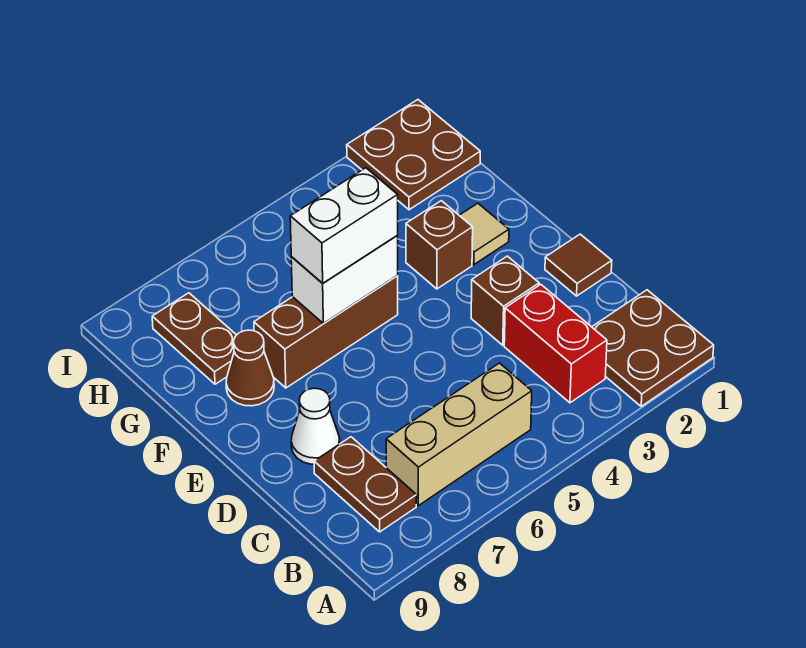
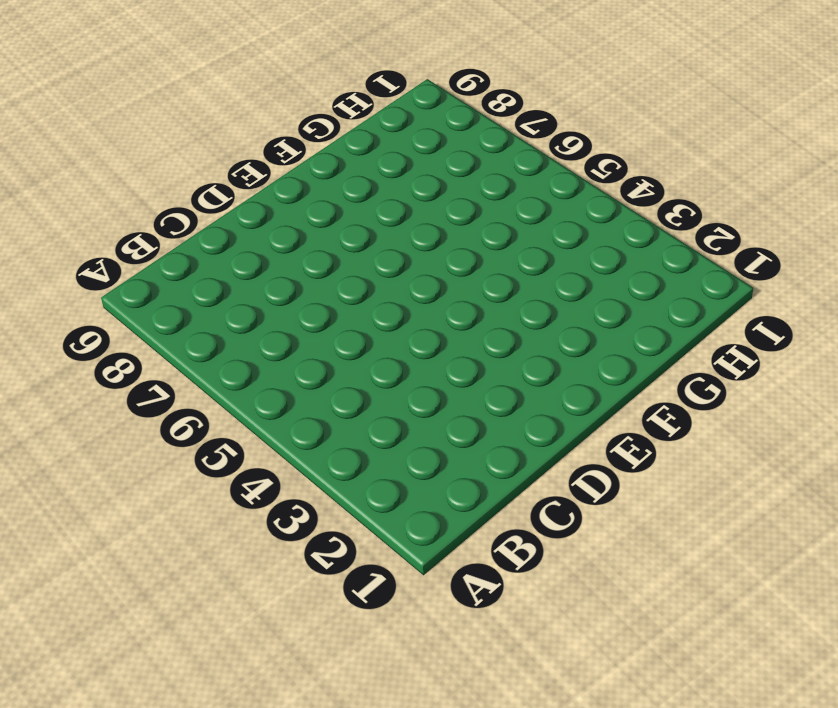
none -> brown 2x2 plate [592,290,714,406]
none -> red 1x2 brick [504,284,607,403]
none -> tan 1x3 brick [386,363,532,506]

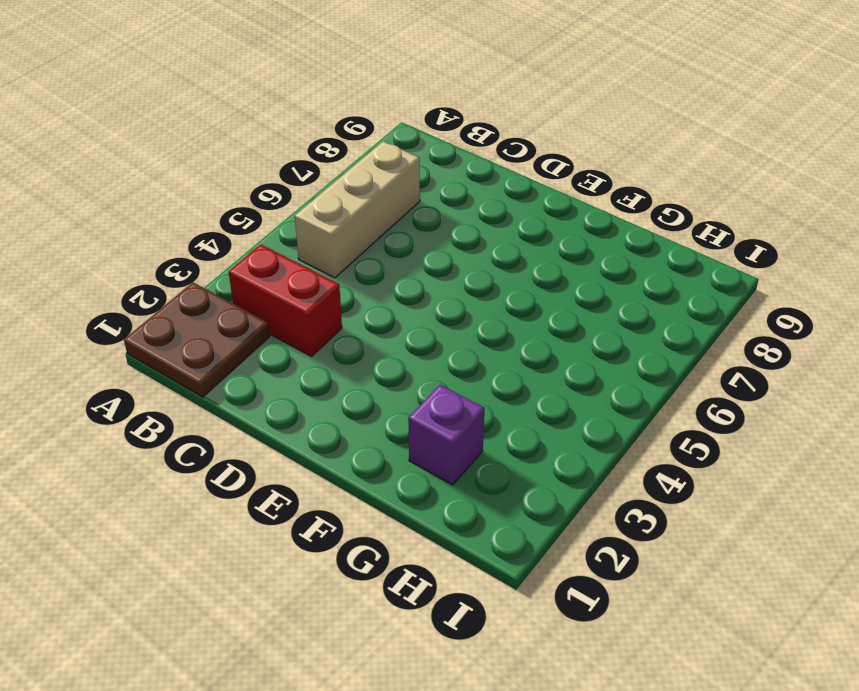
purple 1x1 brick [408,385,485,485] -> none
none -> brown 1x2 plate [314,437,417,532]
none -> brown 1x1 tile [545,234,612,296]
none -> brown 1x1 brick [471,256,539,345]

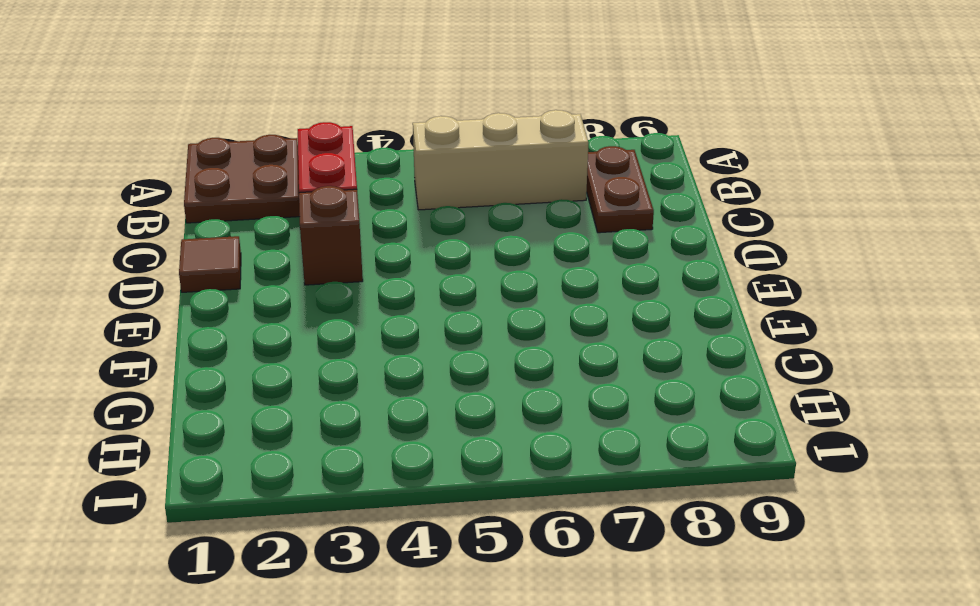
none -> white 1x1 cone [291,388,340,464]
none -> tan 1x1 tile [459,203,509,265]
none -> brown 1x1 brick [406,201,473,289]

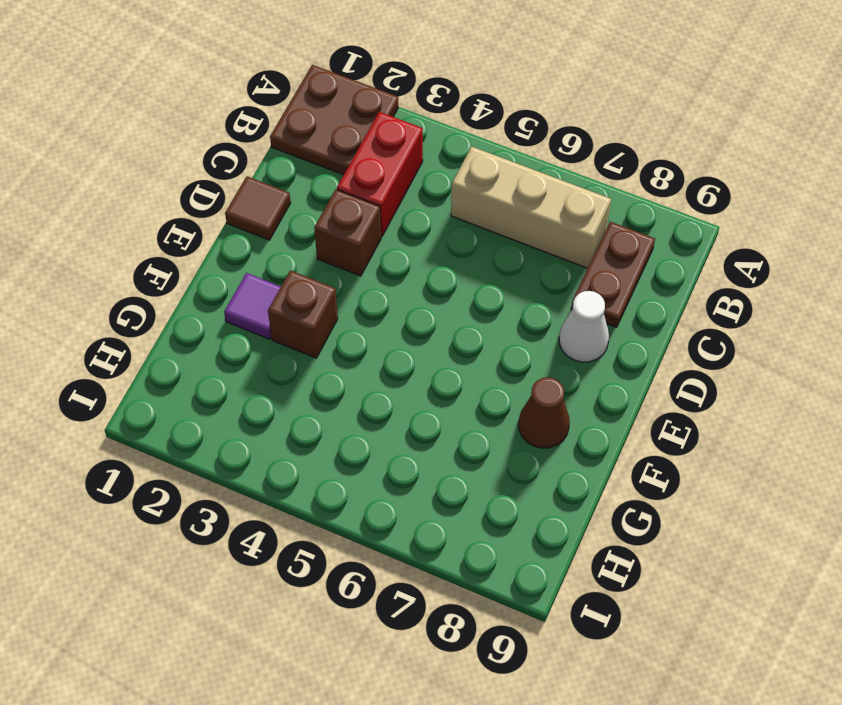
purple 1x1 tile [224,273,281,339] -> tan 1x1 tile [459,203,509,265]
none -> brown 1x3 brick [254,276,398,388]
none -> brown 1x2 plate [152,293,236,384]
none -> brown 2x2 plate [347,100,480,210]

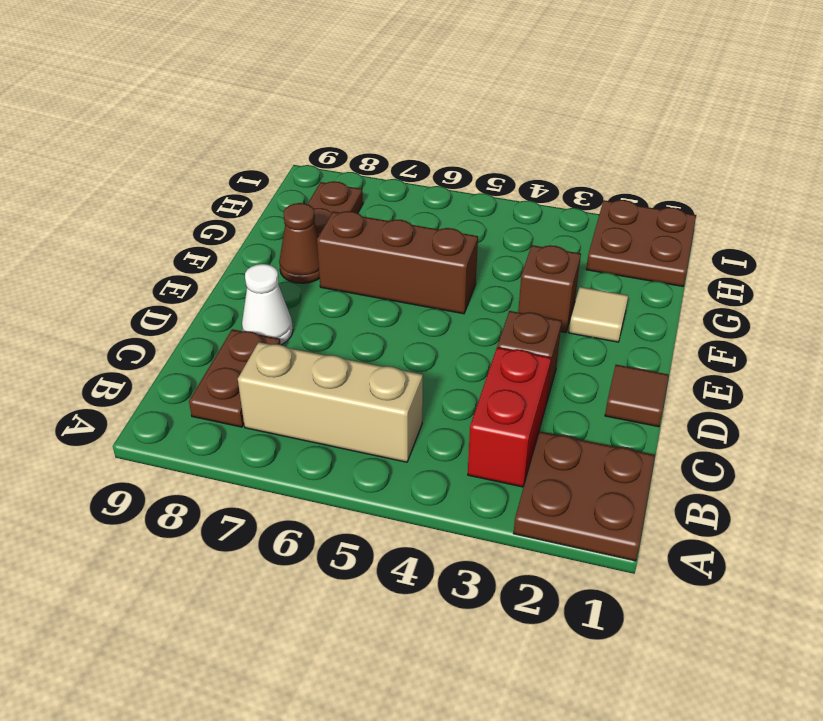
none -> white 1x2 brick [291,236,398,323]
none -> white 1x2 brick [290,168,398,283]

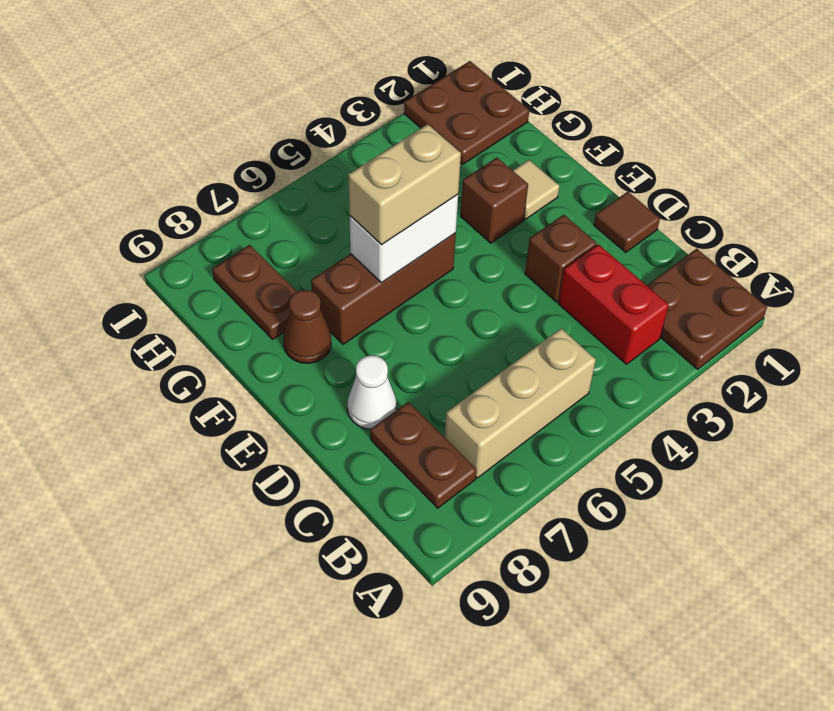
tan 1x2 brick [348,124,461,245] -> white 1x2 brick [290,168,398,283]

